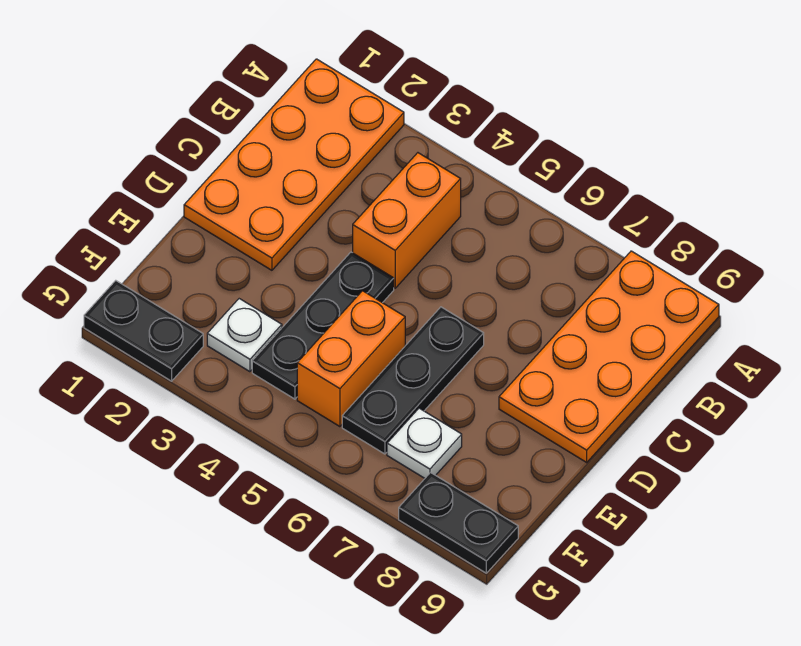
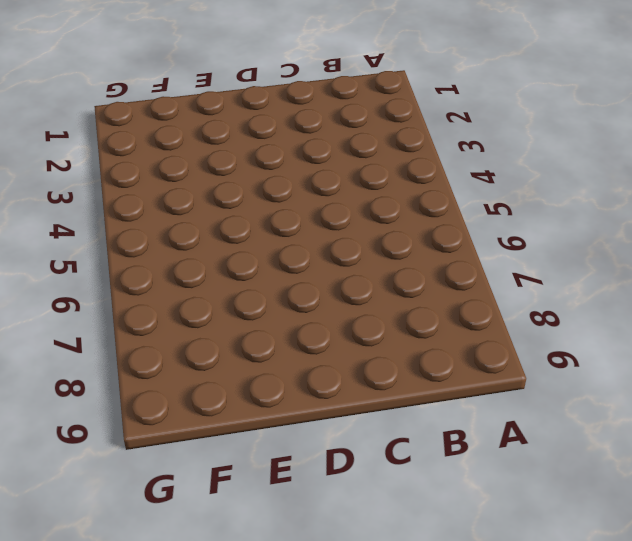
none -> orange 2x4 plate [184,59,404,270]
none -> orange 2x4 plate [499,251,719,462]

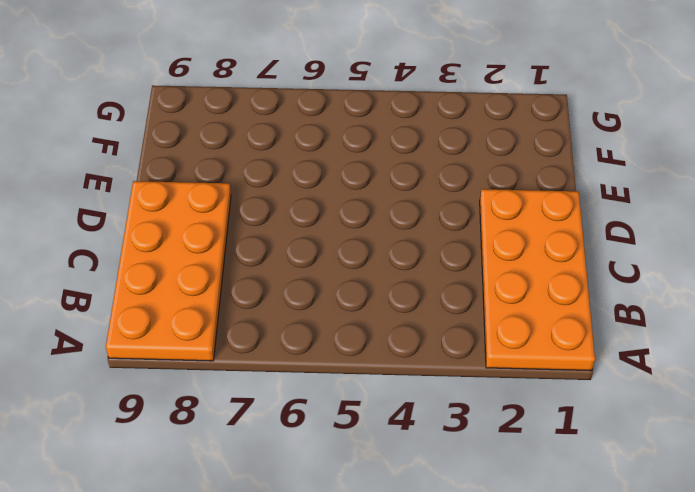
none -> orange 1x2 brick [353,153,461,288]
none -> black 1x3 plate [252,252,394,399]

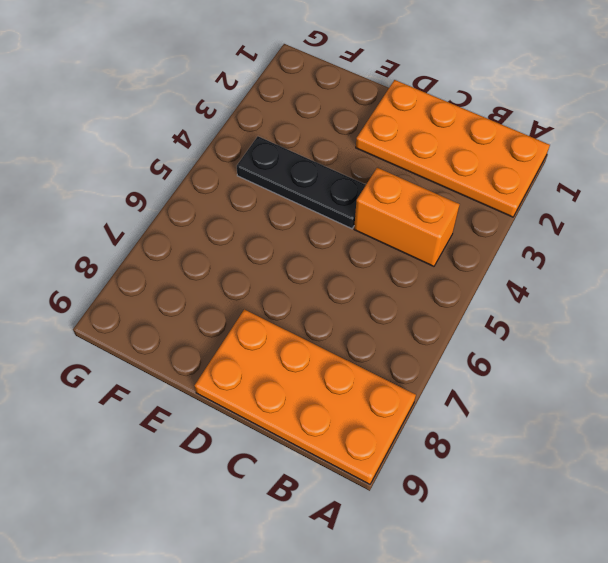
none -> black 1x3 plate [342,307,484,454]
none -> orange 1x2 brick [297,291,405,427]

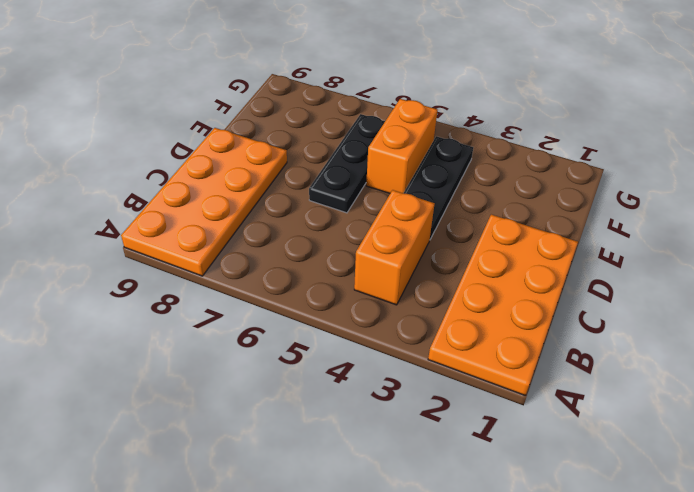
none -> white 1x1 plate [207,299,282,372]
none -> white 1x1 plate [387,408,462,478]

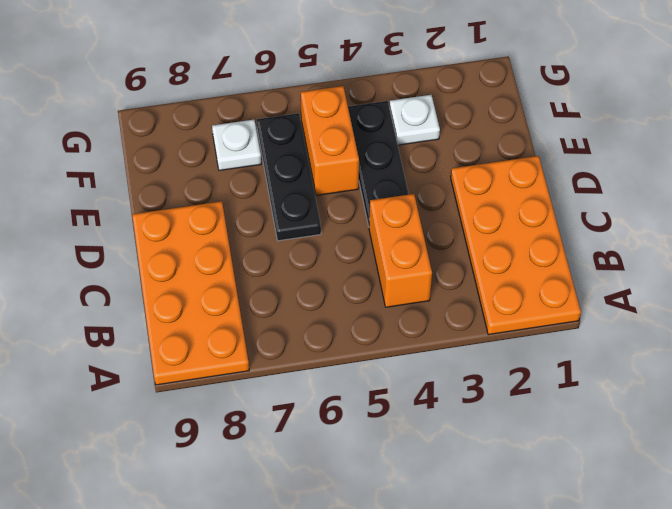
none -> black 1x2 plate [84,281,203,381]
none -> black 1x2 plate [399,473,518,573]

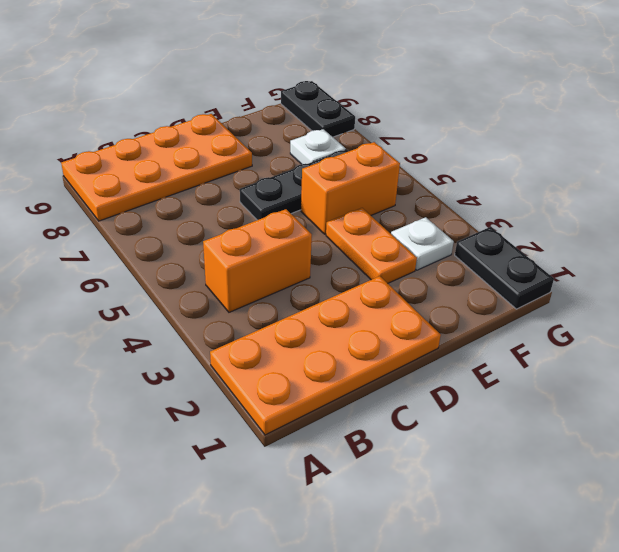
orange 1x2 plate [326,208,417,283] -> black 1x3 plate [252,252,394,399]

